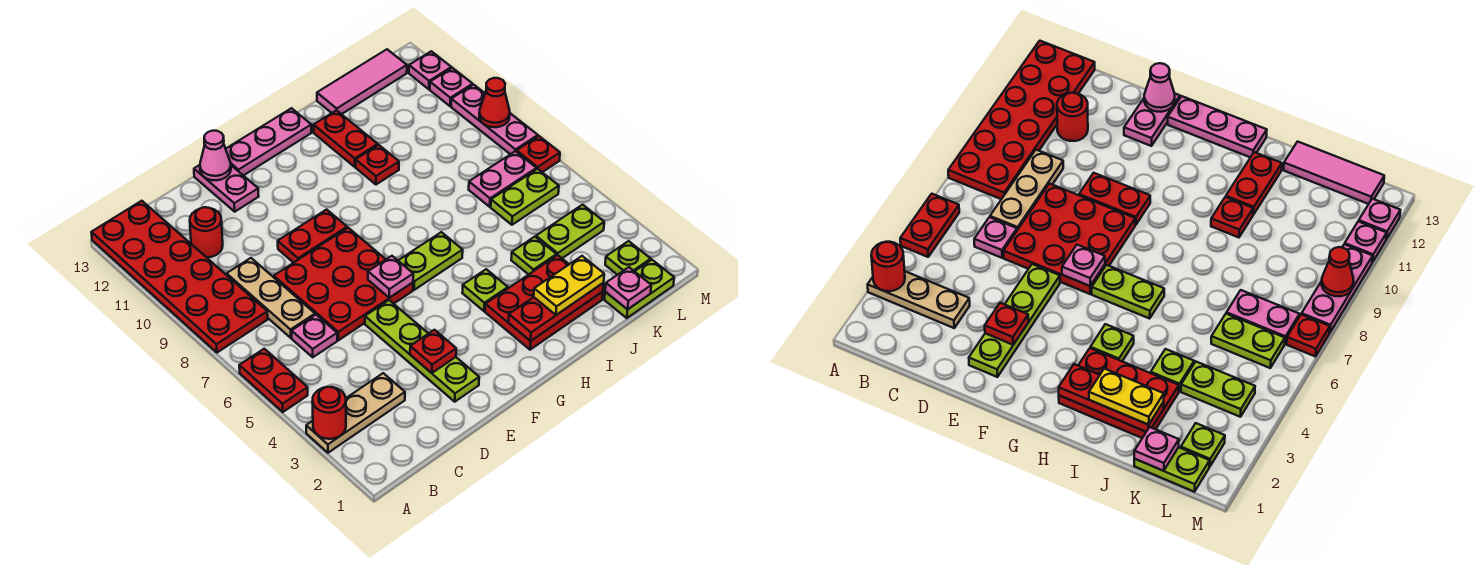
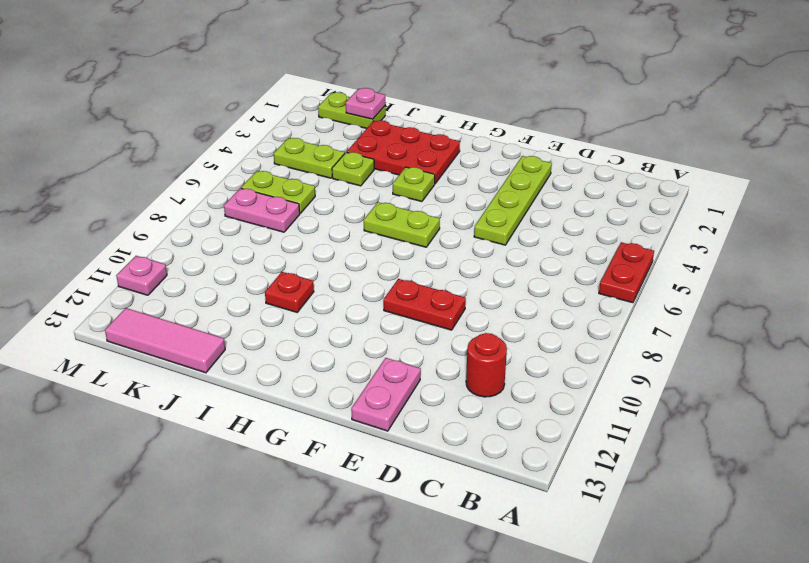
none -> tan 1x3 plate [306,373,405,453]
none -> red 2x6 plate [91,201,268,353]
none -> pink 1x1 plate [292,315,337,357]
none -> tan 1x3 plate [227,258,315,338]

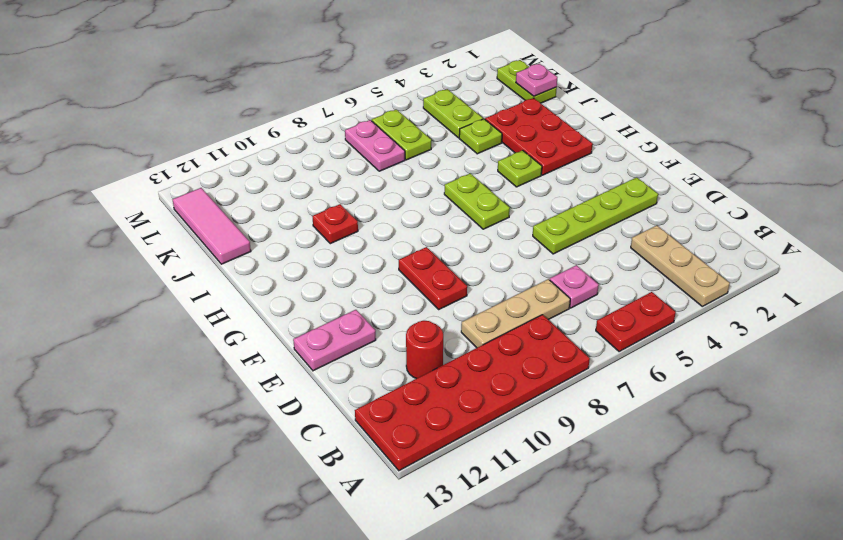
none -> red 3x3 plate [274,228,413,340]
none -> pink 1x3 plate [226,108,311,176]
none -> red 1x2 plate [313,110,378,167]
none -> lime 1x1 plate [605,241,651,275]

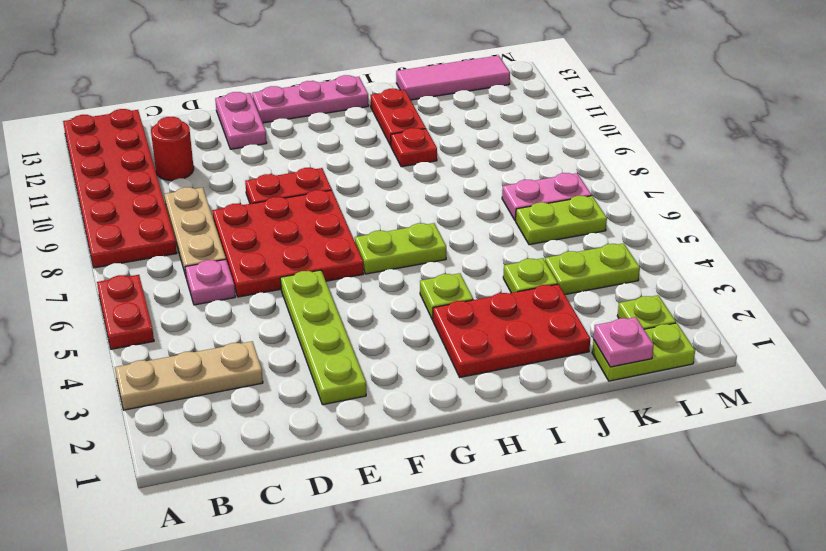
none -> red 1x1 plate [517,136,560,172]
none -> pink 1x3 plate [451,85,538,154]
none -> pink 1x1 plate [430,68,473,106]
none -> pink 1x1 plate [409,51,451,89]

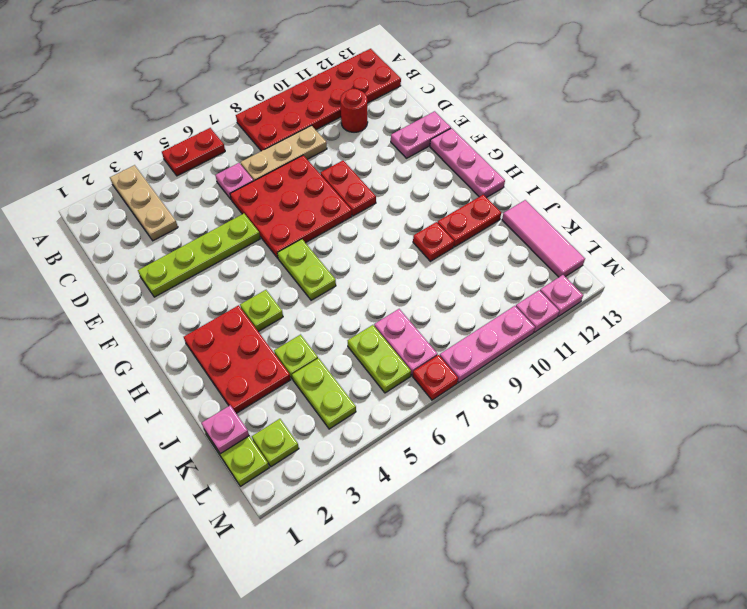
none -> red 1x1 round brick [312,387,346,439]
none -> red 1x1 plate [410,330,456,373]
none -> pink 1x1 cone [200,131,231,180]
none -> pink 1x1 plate [368,256,413,298]

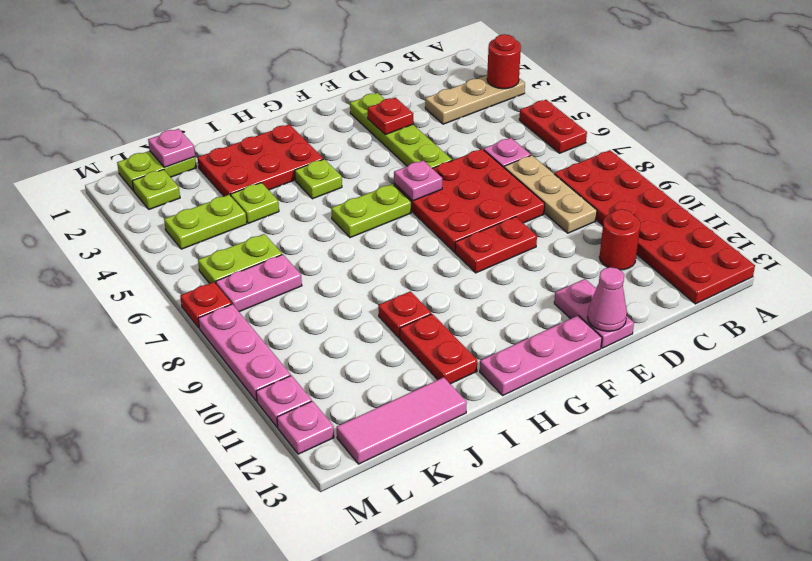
none -> red 1x3 plate [508,283,604,341]
none -> red 1x1 cone [479,78,510,127]
none -> yellow 1x2 plate [534,256,604,315]

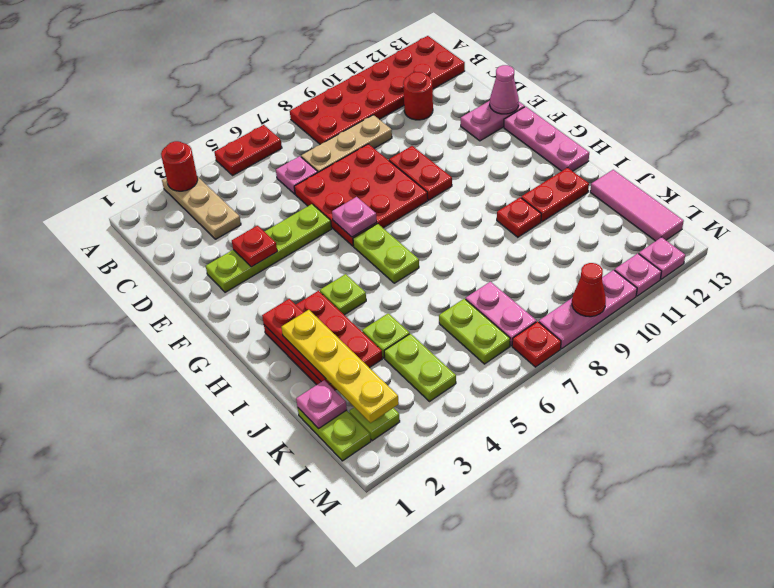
yellow 1x4 plate [281,310,399,423] -> yellow 1x2 plate [534,256,604,315]

